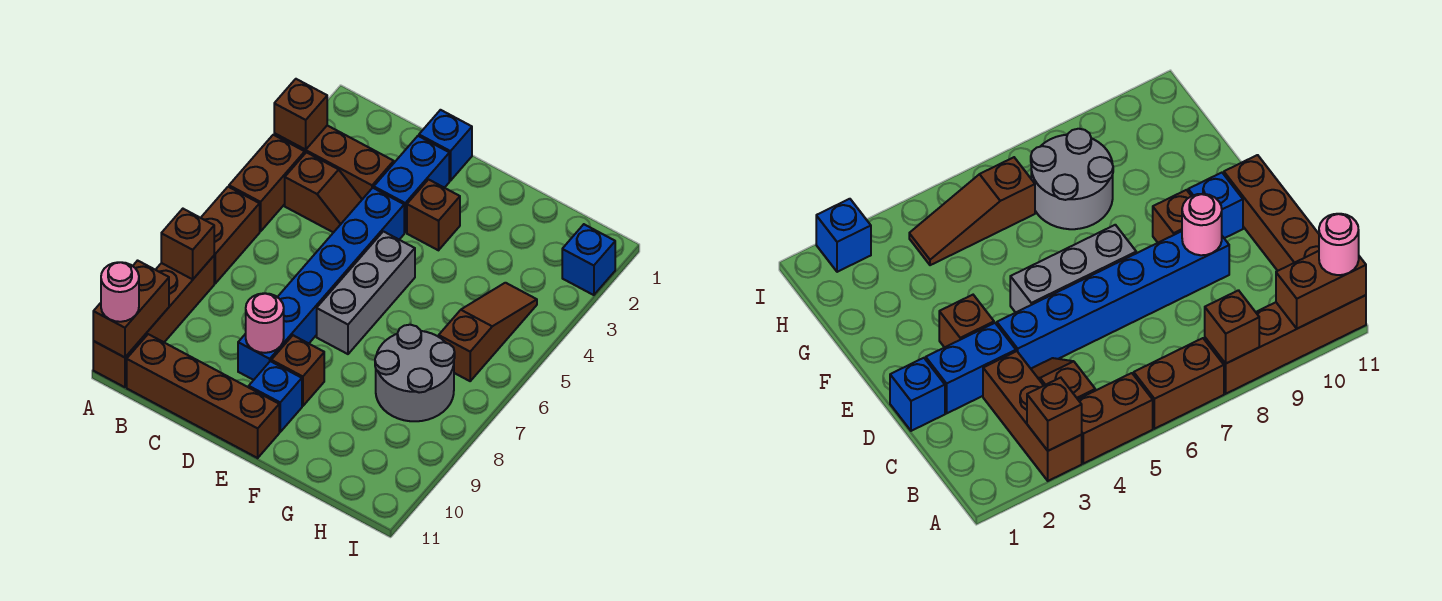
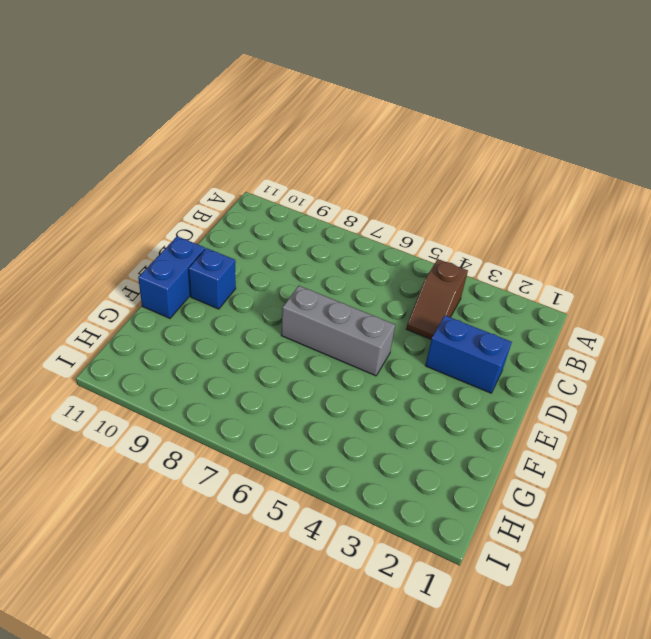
blue 1x2 brick [138,236,205,318] -> brown 1x4 brick [127,334,279,458]
none -> brown 1x3 brick [274,126,394,199]
none -> brown 1x2 brick [229,135,305,232]
none -> brown 1x2 brick [201,187,260,283]

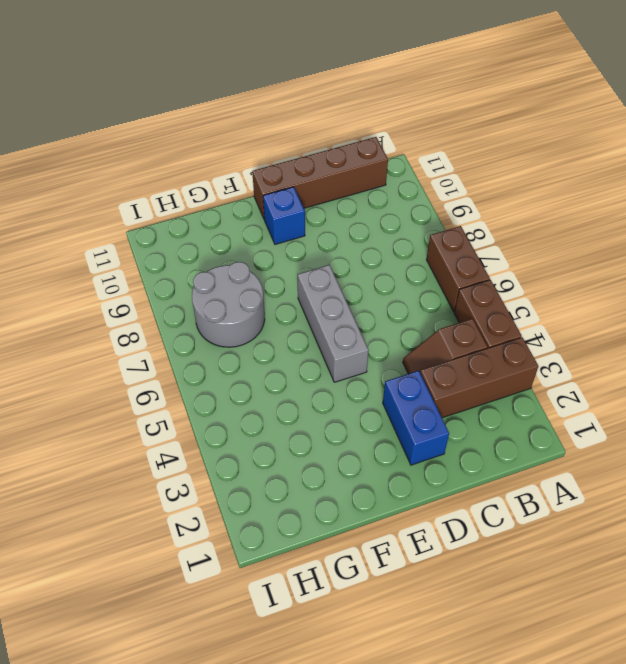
none -> brown 1x4 brick [93,256,214,387]
none -> blue 1x1 brick [419,110,472,181]
none -> blue 1x6 brick [238,188,404,380]

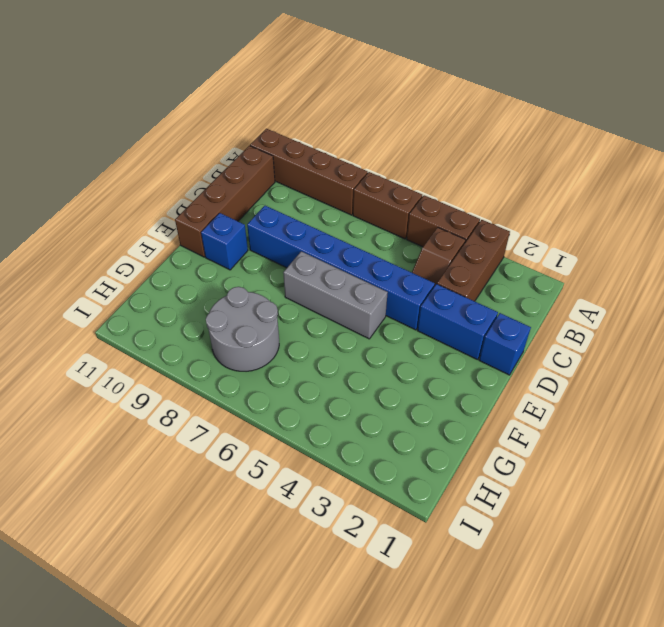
none -> brown 1x1 brick [407,180,460,250]
none -> brown 1x1 brick [271,335,324,406]
none -> brown 1x3 slope [439,283,537,381]

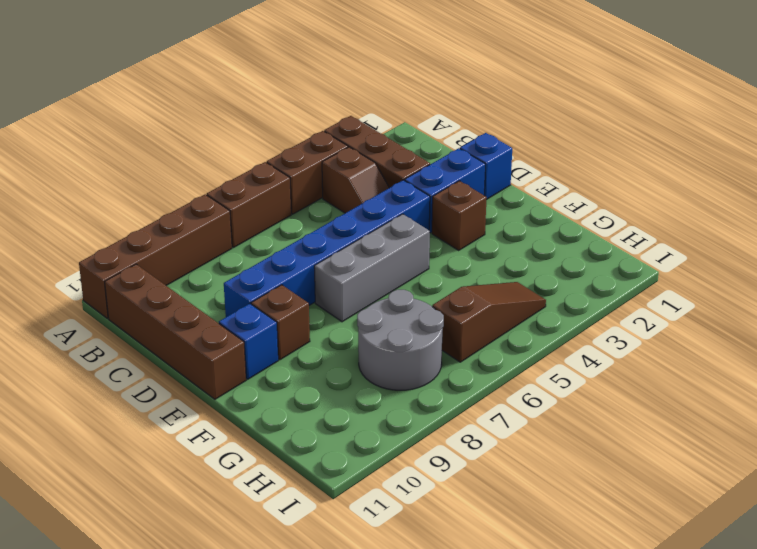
none -> blue 1x1 brick [562,224,615,295]
none -> brown 1x1 brick [274,79,327,150]
none -> brown 1x1 brick [161,209,214,279]

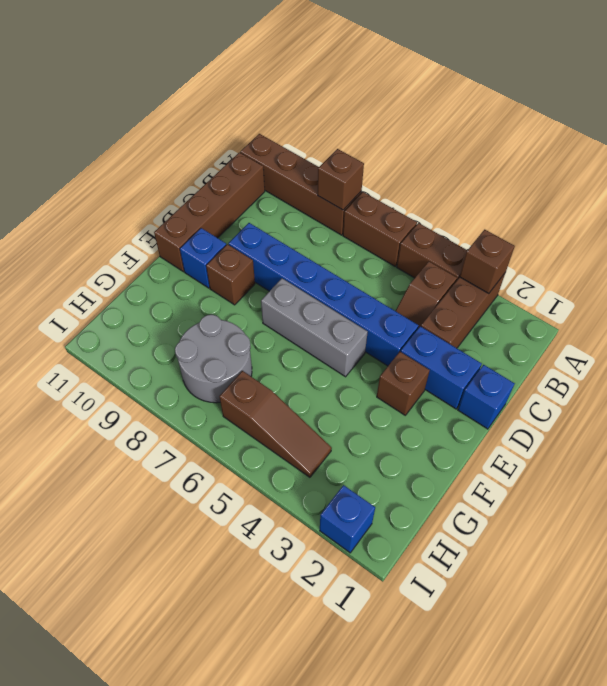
none -> brown 1x2 brick [93,261,169,357]
none -> pink 1x1 round brick [246,293,284,353]
none -> pink 1x1 round brick [101,262,139,322]

